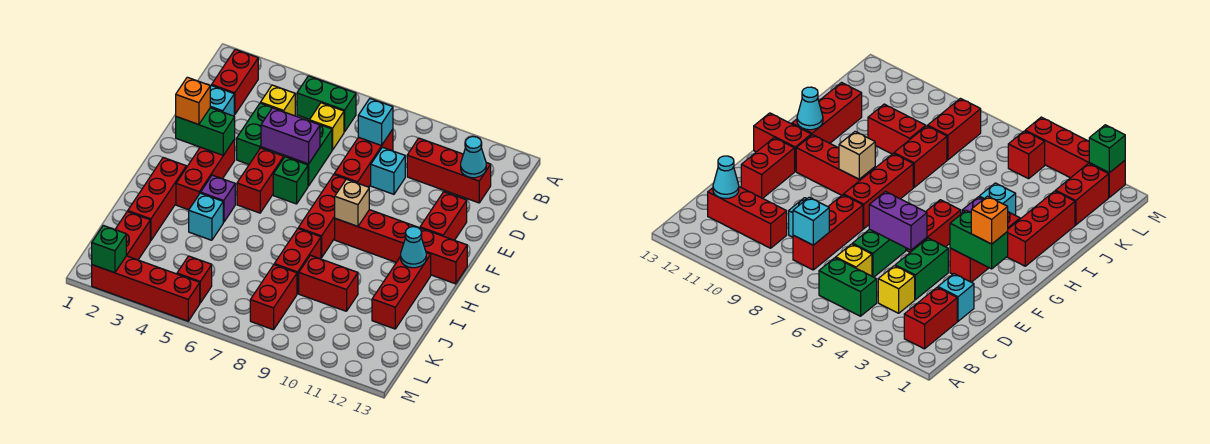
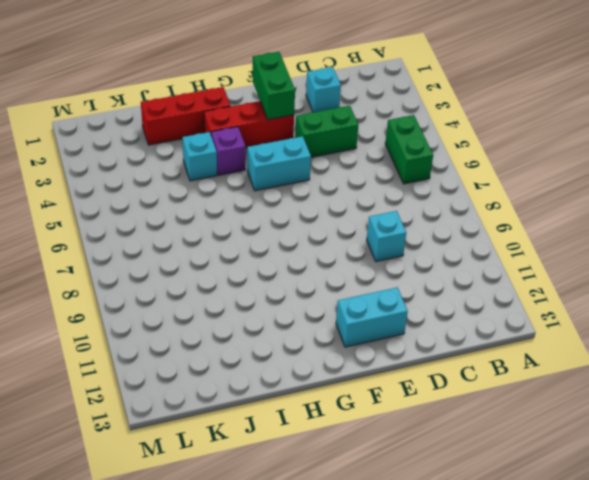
cyan 1x2 brick [336,287,408,347] -> red 1x2 brick [420,192,467,240]
cyan 1x2 brick [247,136,311,191] -> red 1x2 brick [237,148,284,213]
none -> red 1x2 brick [212,49,258,115]
none -> yellow 1x1 brick [261,85,295,116]
none -> yellow 1x1 brick [309,103,344,150]
none -> red 1x3 brick [334,129,393,187]

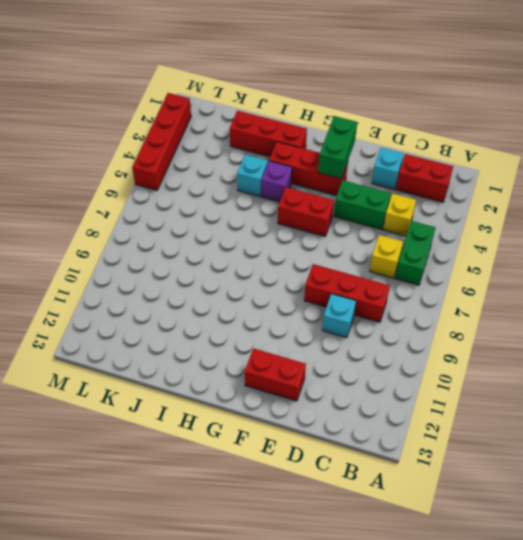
none -> red 1x3 brick [407,138,491,203]
none -> green 1x2 brick [285,125,332,186]
none -> green 1x1 brick [273,157,308,204]
none -> red 1x3 brick [298,175,346,258]

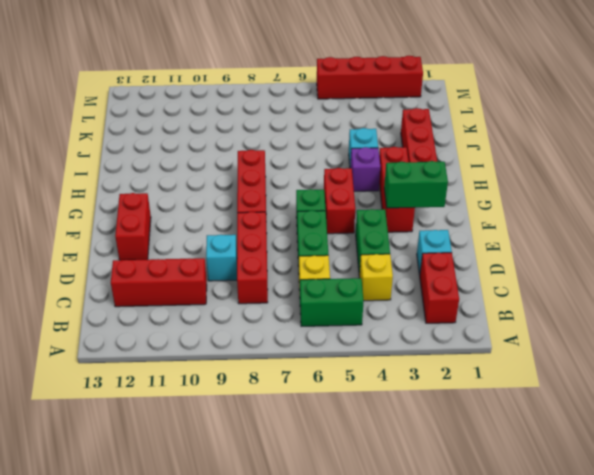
none -> red 1x3 brick [335,210,416,262]
none -> red 1x2 brick [419,228,467,284]
none -> red 1x3 brick [372,253,431,329]
none -> red 1x2 brick [274,229,321,294]

